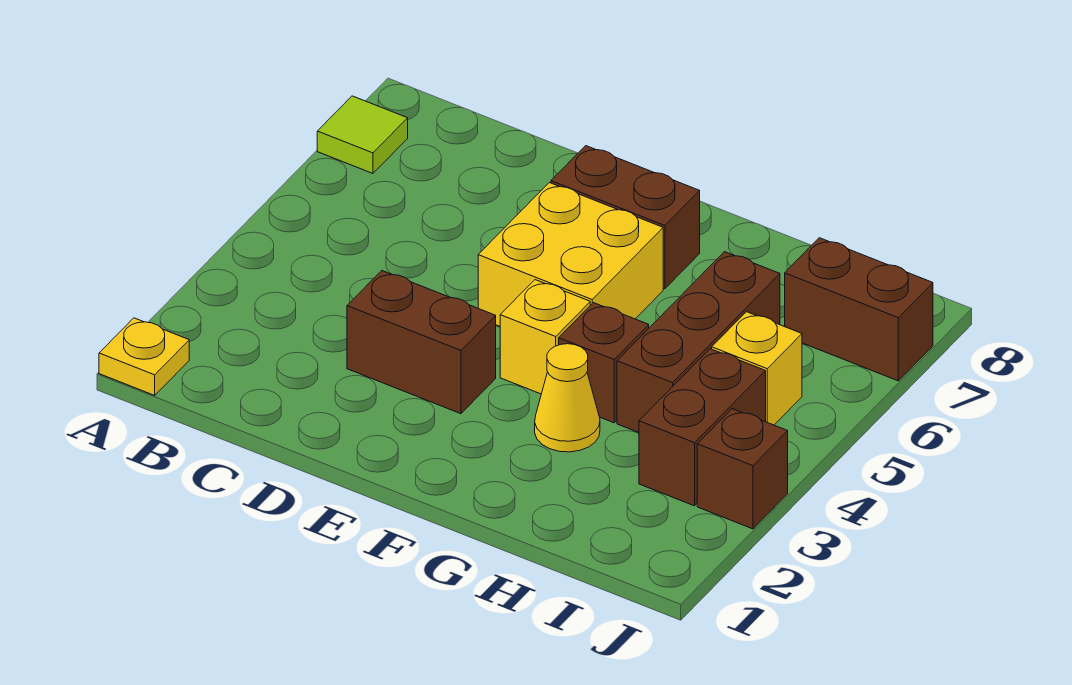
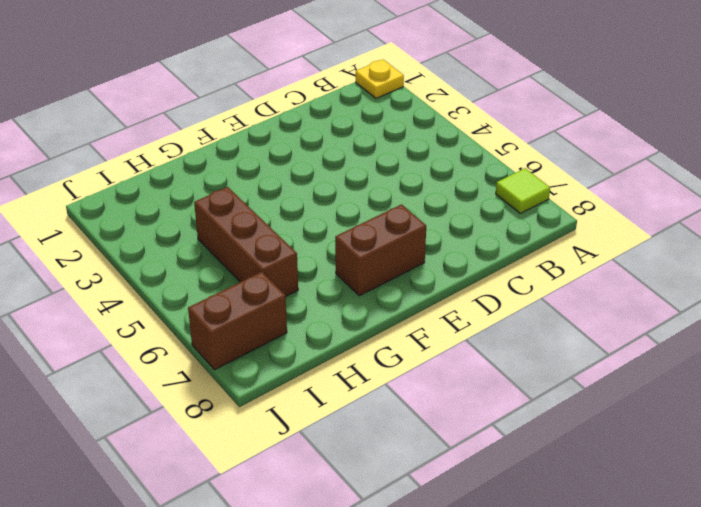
none -> brown 1x2 brick [347,271,496,414]
none -> yellow 2x2 brick [478,183,663,326]
none -> yellow 1x1 brick [500,280,590,394]

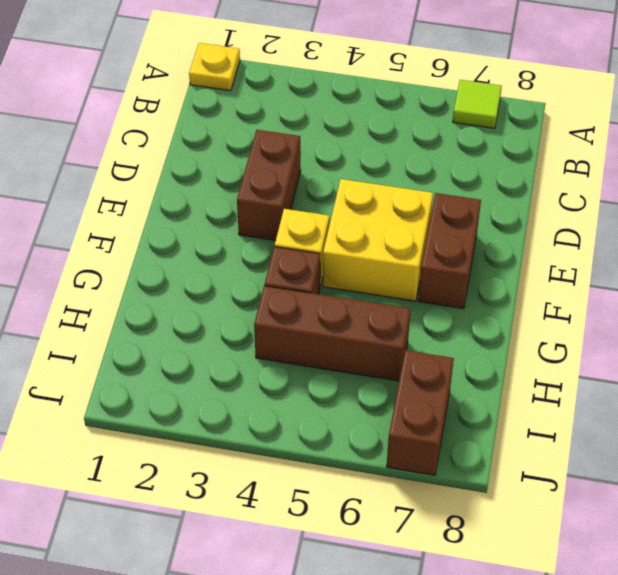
none -> yellow 1x1 cone [535,344,600,452]
none -> brown 1x2 brick [639,349,766,506]
none -> yellow 1x1 brick [712,312,802,425]

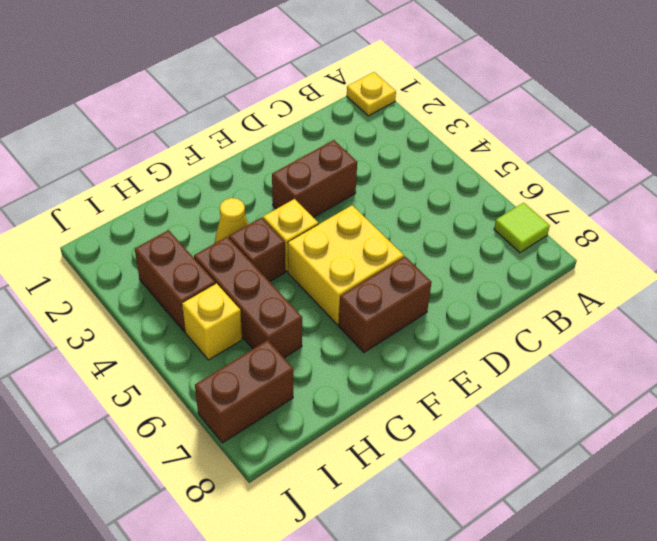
none -> brown 1x1 brick [697,409,788,529]

